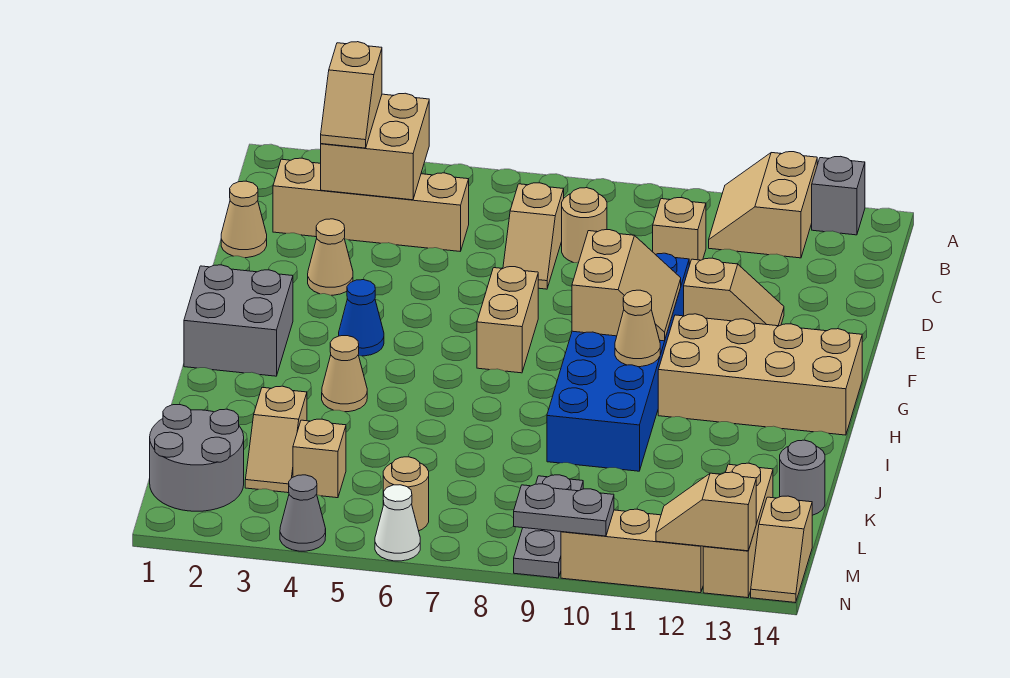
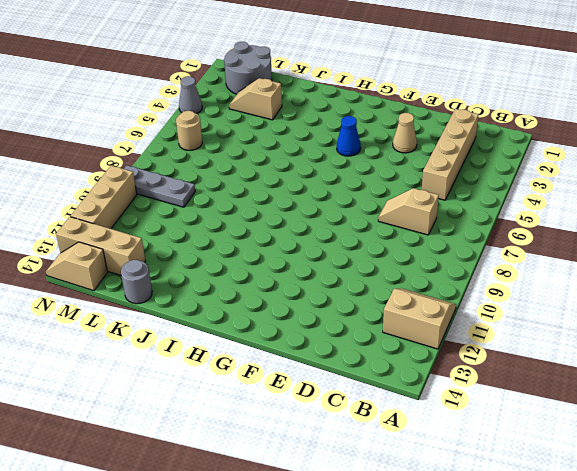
none -> grey 1x1 brick [812,156,865,235]
none -> tan 1x1 round brick [562,188,607,263]
none -> tan 1x1 brick [653,198,706,265]
none -> tan 1x1 cone [221,181,267,258]

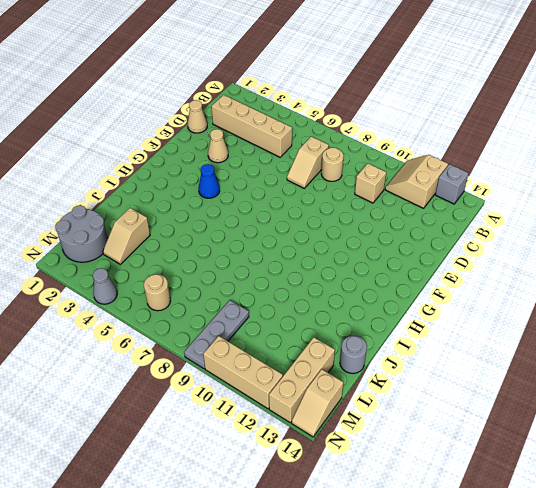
none -> blue 2x6 brick [547,253,689,471]
none -> tan 1x2 slope [684,258,784,326]
none -> tan 1x2 brick [477,267,538,373]
none -> grey 2x2 brick [184,265,293,376]

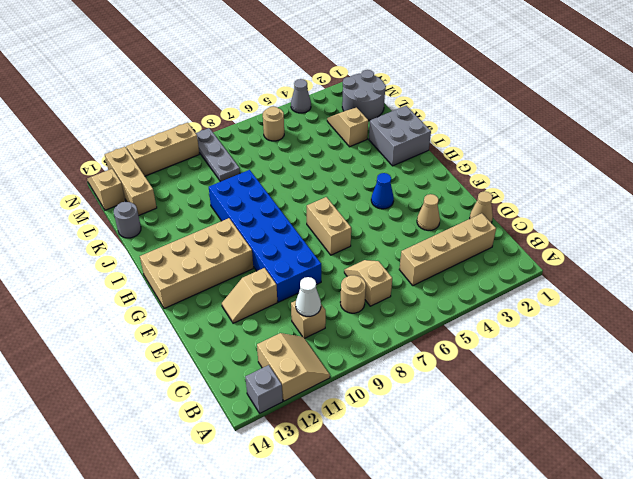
white 1x1 cone [296,277,321,316] -> white 1x1 cone moved to [375,485,420,561]
grey 2x2 brick [369,106,431,166] -> grey 2x2 brick moved to [184,265,293,376]
none -> tan 1x1 cone [322,336,367,412]
none -> tan 1x1 brick [293,419,346,498]
none -> tan 2x2 brick [321,93,429,200]
none -> tan 2x2 slope [572,230,681,341]

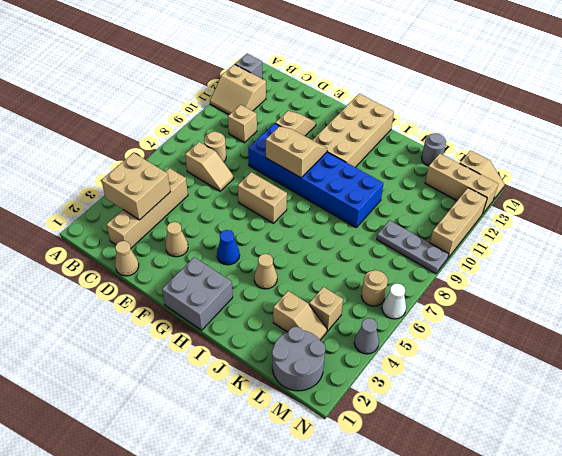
none -> tan 1x1 cone [615,290,660,367]
none -> grey 1x2 plate [514,484,614,536]
none -> tan 1x2 slope [656,472,756,551]
none -> tan 1x2 slope [321,42,382,148]

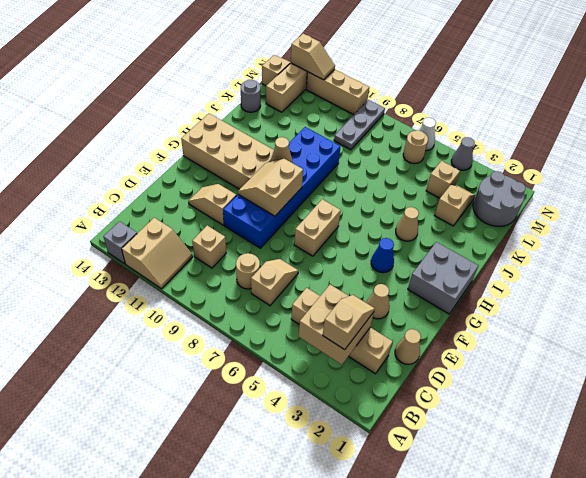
none -> grey 1x2 plate [514,484,614,536]

